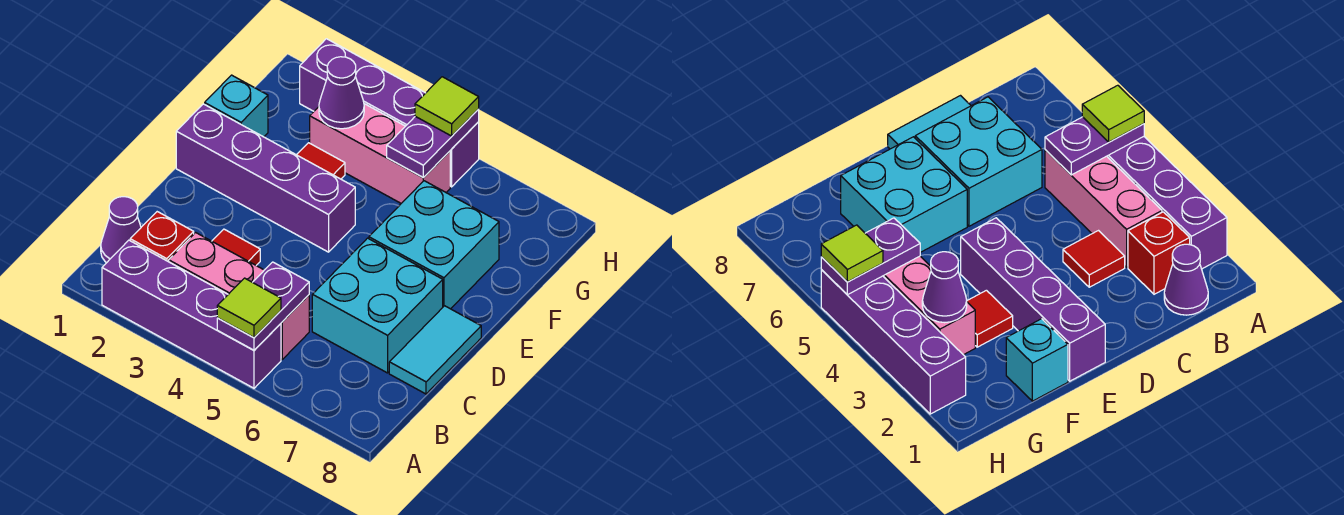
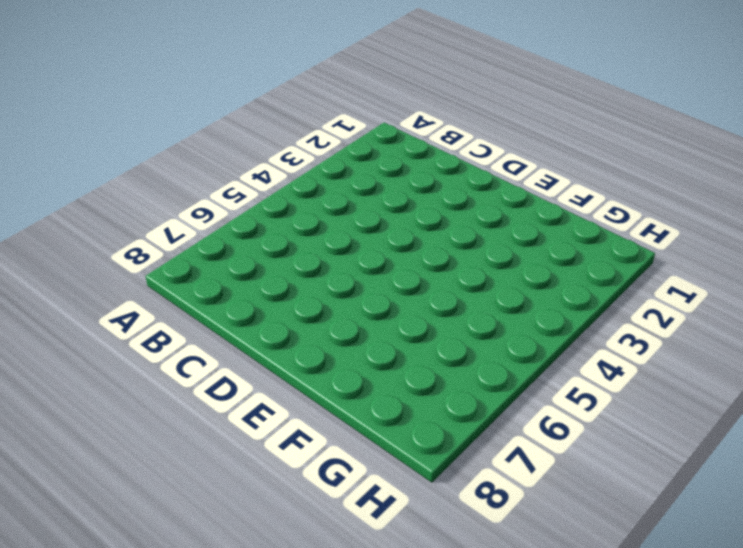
none -> purple 1x4 brick [102,240,281,388]
none -> purple 1x1 cone [101,197,141,263]
none -> red 1x1 brick [130,212,194,262]

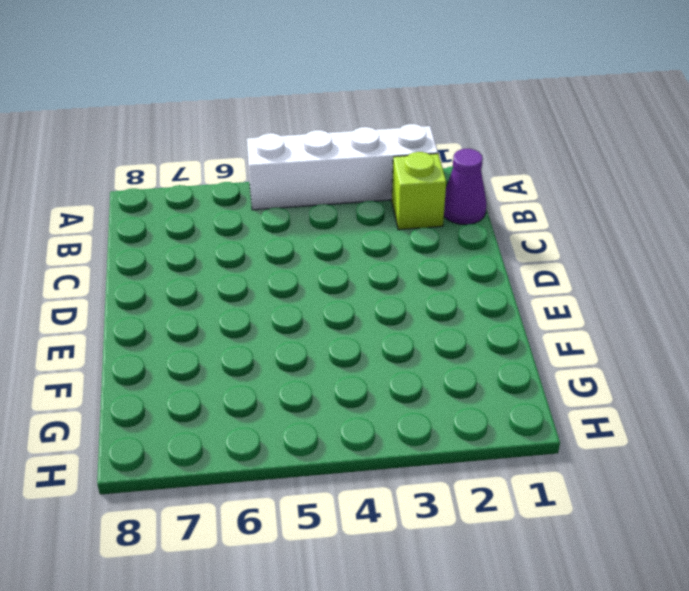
white 1x4 brick [247,124,438,210] -> purple 1x4 brick [102,240,281,388]
lime 1x1 brick [392,152,446,230] -> red 1x1 brick [130,212,194,262]
none -> pink 1x3 brick [169,233,309,359]
none -> red 1x1 tile [212,229,260,265]
none -> cyan 2x2 brick [312,238,443,373]

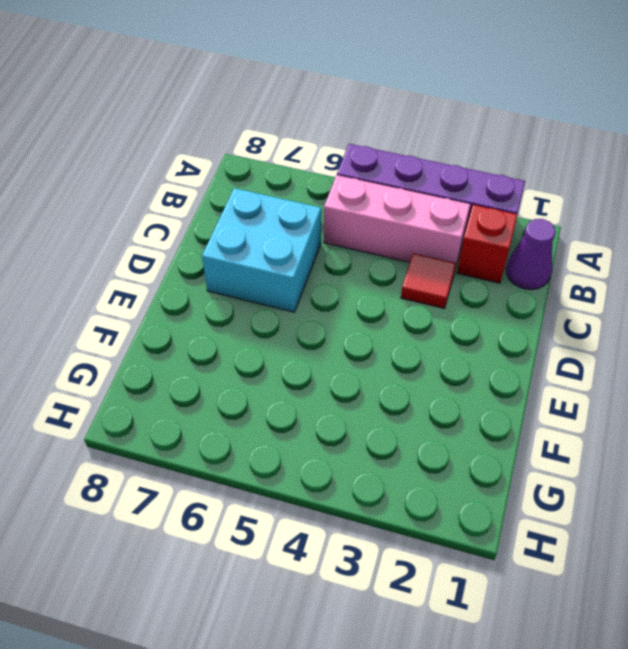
none -> cyan 1x2 tile [389,306,481,394]
none -> purple 1x4 brick [176,104,355,252]
none -> cyan 2x2 brick [369,181,499,309]

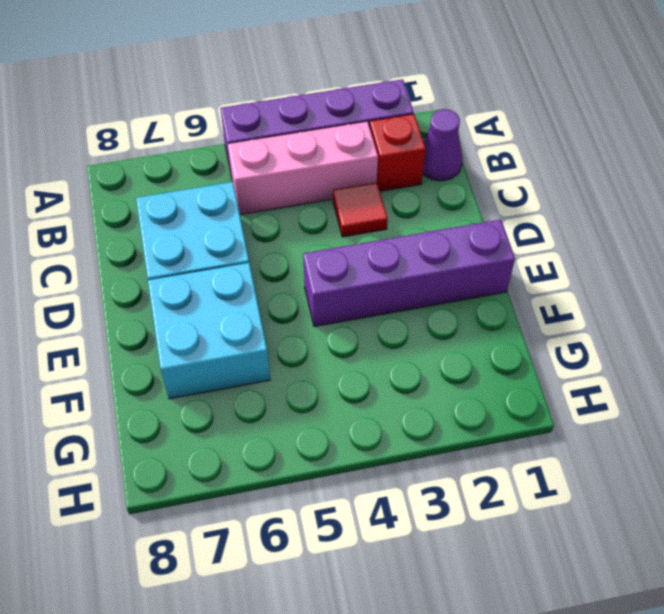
none -> cyan 1x2 tile [389,306,481,394]
none -> cyan 1x1 brick [205,75,268,137]
none -> red 1x1 tile [297,143,345,179]

